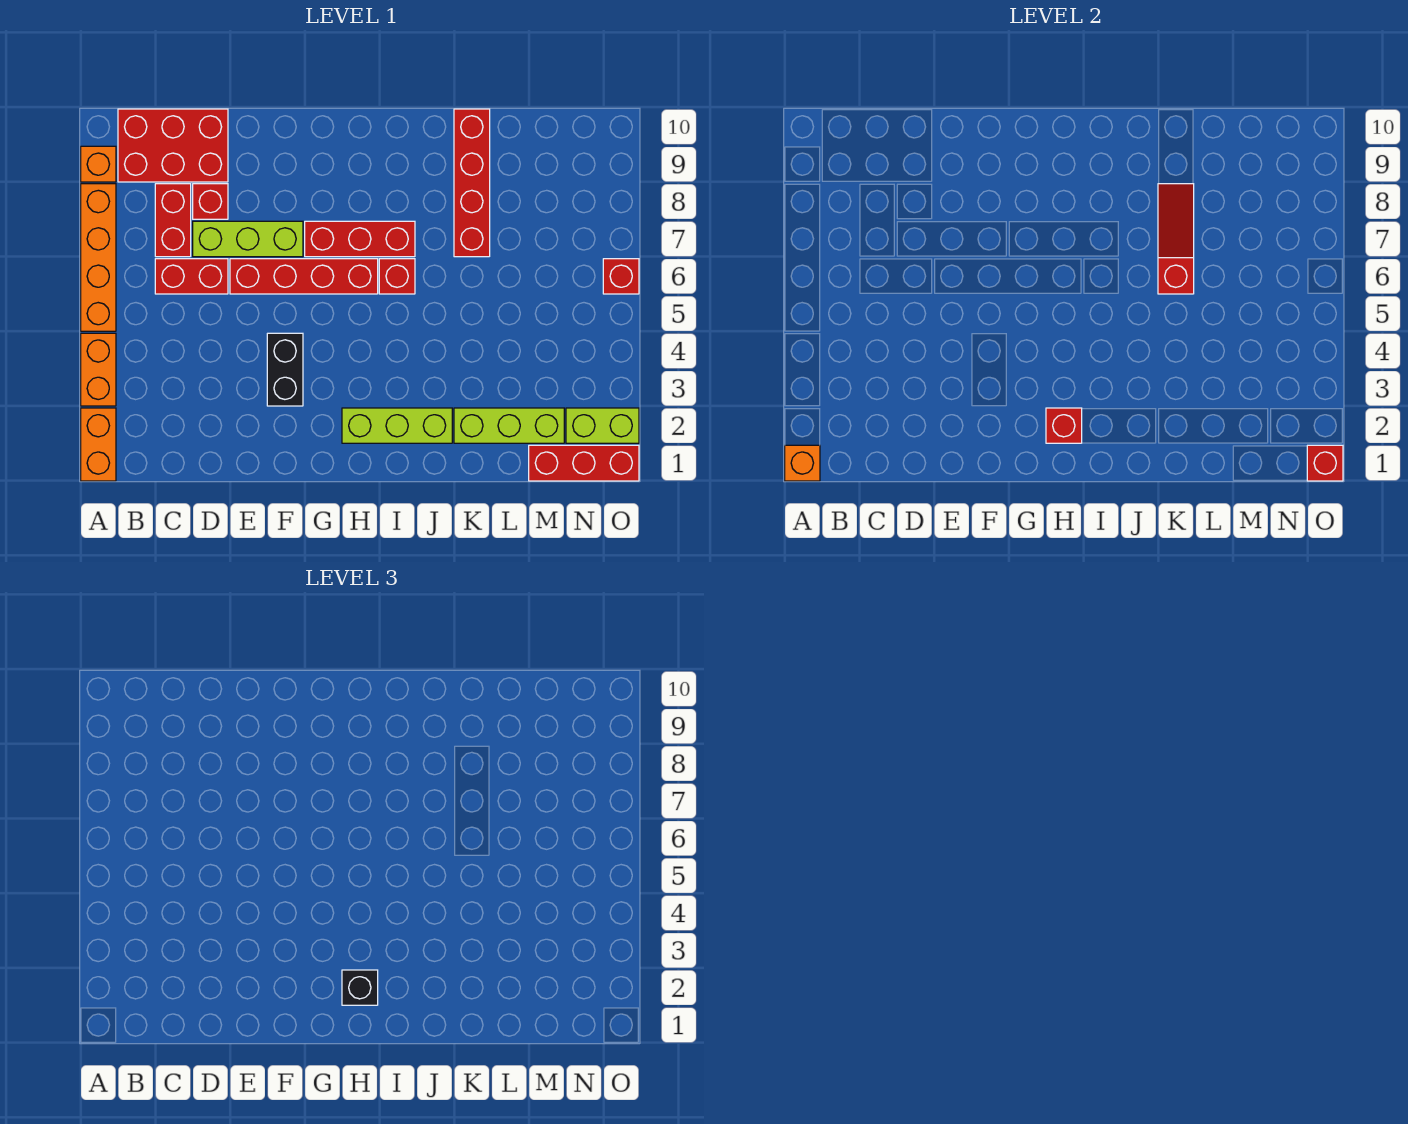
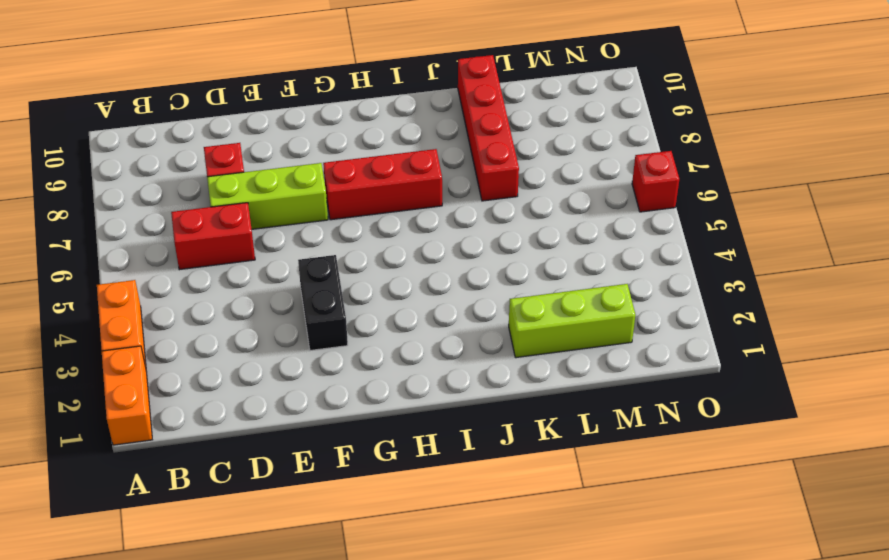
none -> orange 1x4 brick [81,184,116,331]
none -> orange 1x1 brick [81,146,116,182]
none -> red 2x3 brick [118,109,228,182]

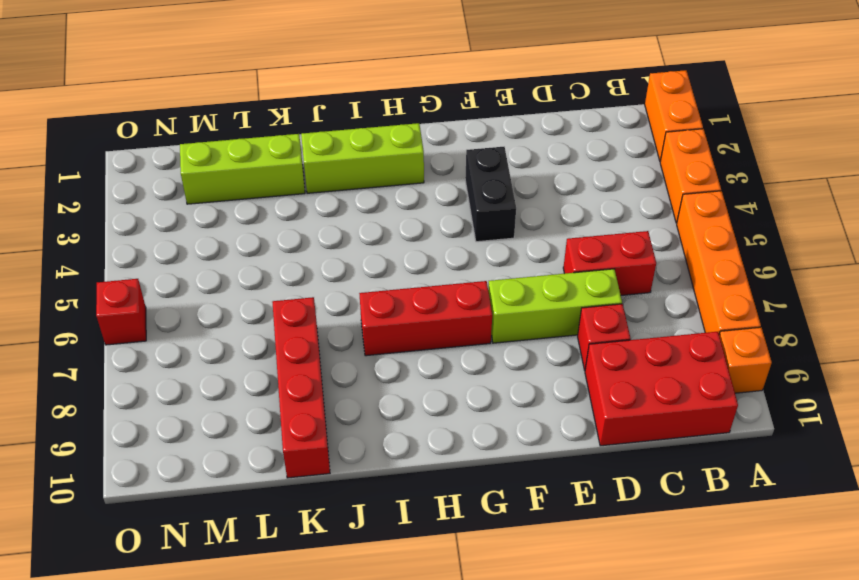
none -> red 1x2 brick [155,184,191,257]
none -> red 1x4 brick [230,259,378,294]
none -> red 1x1 brick [379,259,415,294]

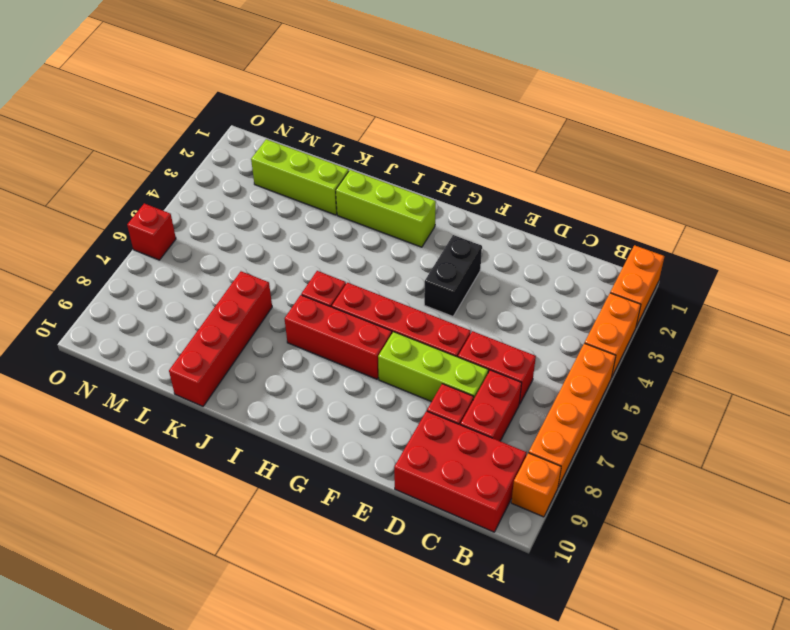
none -> red 1x3 brick [529,445,639,481]
none -> lime 1x2 brick [566,408,639,443]
none -> orange 1x1 brick [785,445,820,481]

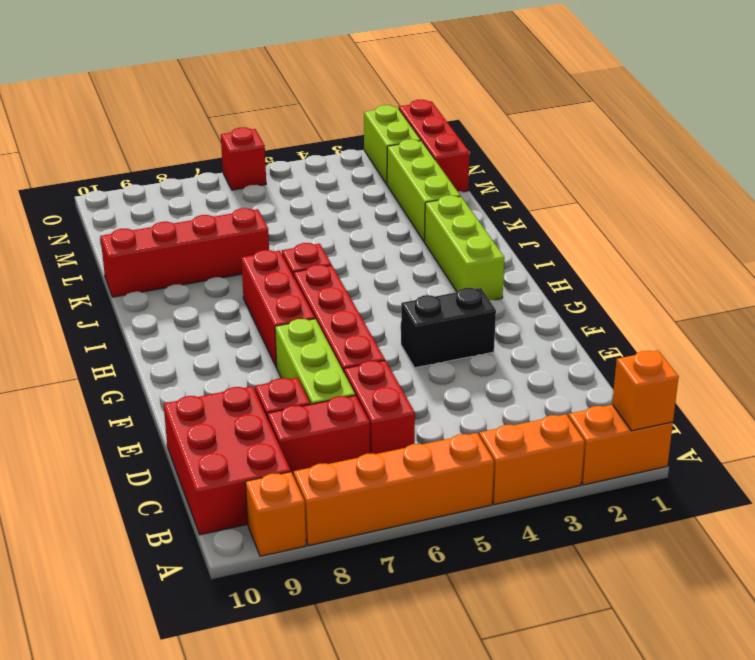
none -> red 1x1 brick [1046,408,1082,443]
none -> red 1x3 slope [1158,184,1194,294]
none -> red 1x1 brick [1307,445,1343,481]

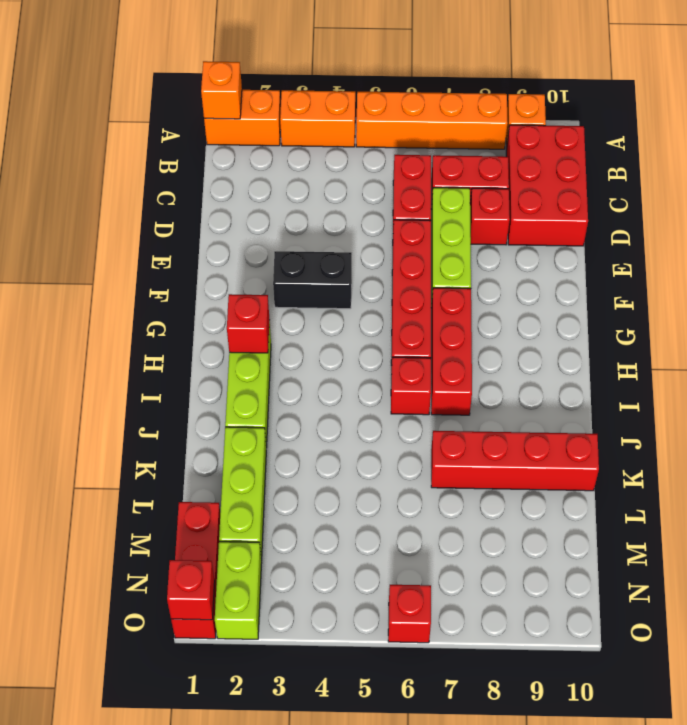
none -> red 1x3 slope [1158,184,1194,294]
none -> black 1x1 brick [342,970,378,1005]

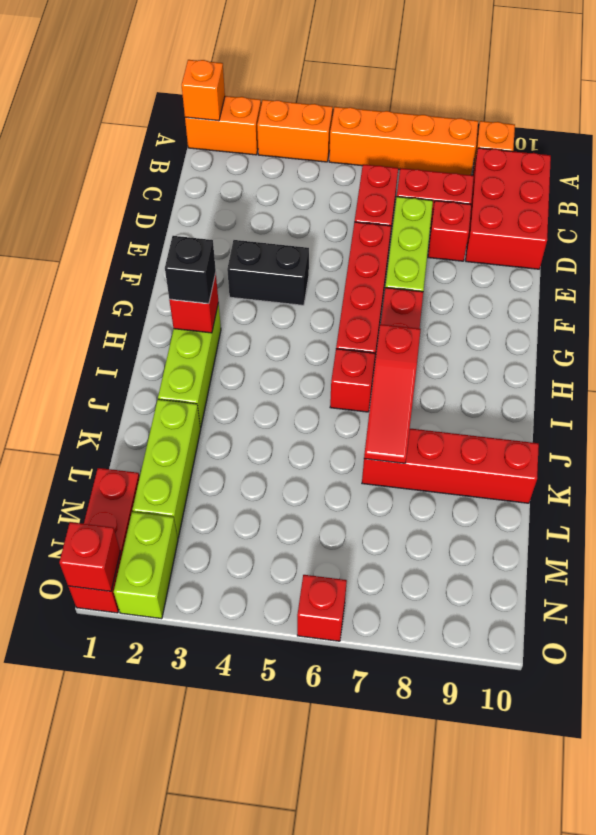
red 1x3 slope [364,324,421,463] -> red 1x3 slope turned to [1158,184,1194,294]

